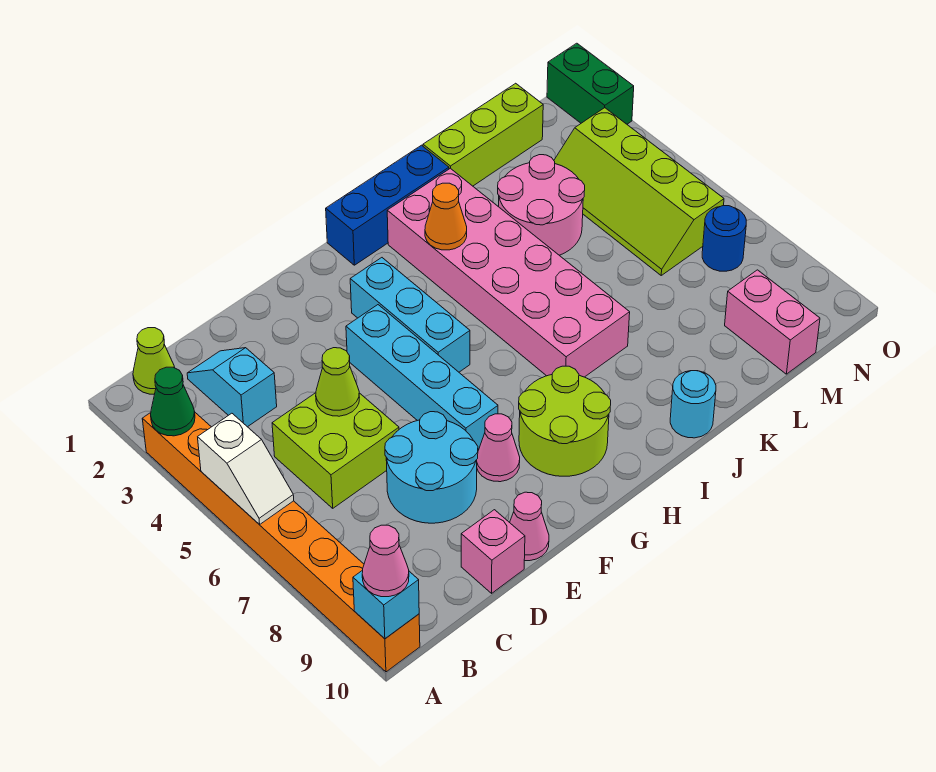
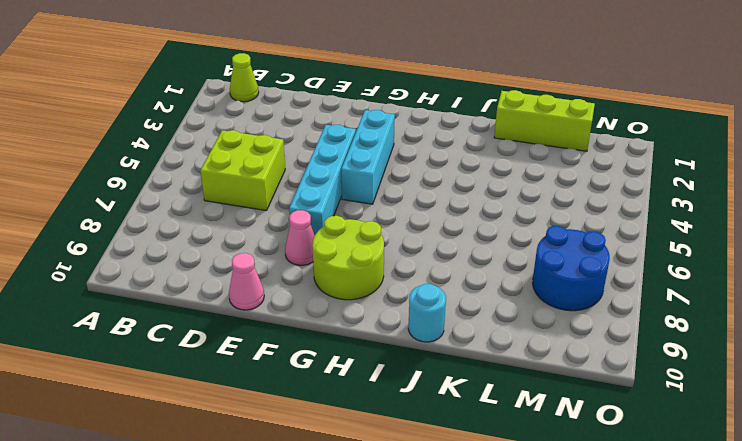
blue 2x2 round brick [533,226,610,311] -> blue 1x1 round brick [702,206,746,271]
none -> orange 1x8 brick [142,413,420,672]
none -> cyan 1x2 slope [187,348,277,427]
none -> cyan 2x2 round brick [385,412,478,523]

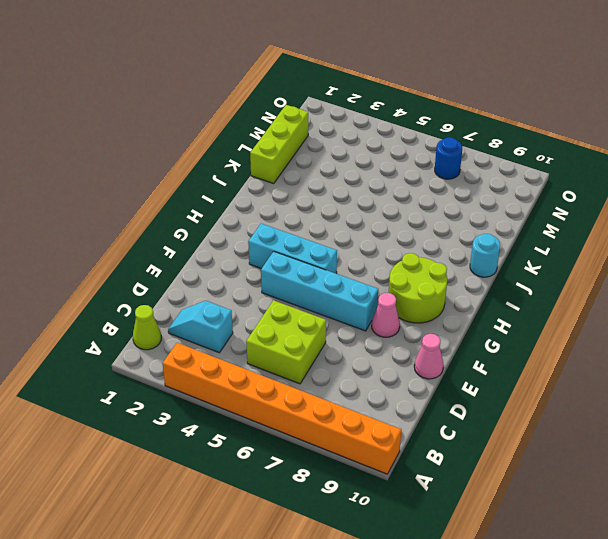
none -> cyan 2x2 round brick [385,412,478,523]
none -> pink 1x1 brick [461,510,525,593]
none -> blue 1x3 brick [326,145,449,265]

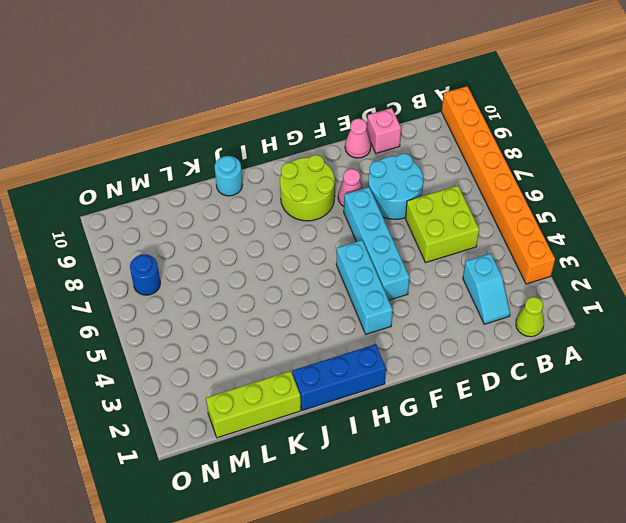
none -> pink 2x6 brick [387,168,630,377]
none -> pink 2x2 round brick [498,155,585,255]
none -> lime 2x4 slope [554,108,724,275]

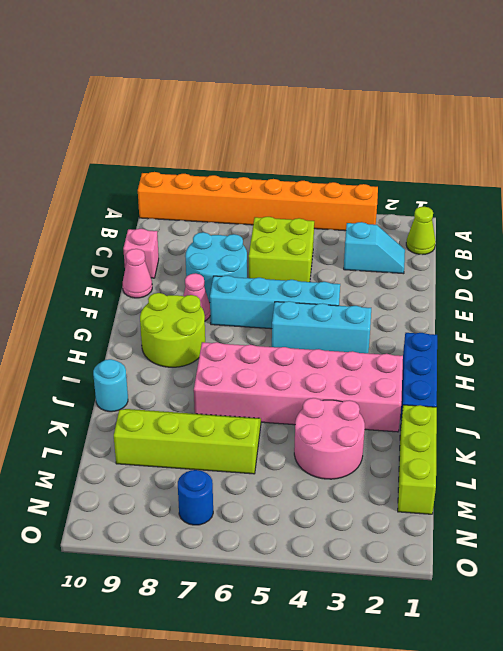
lime 2x4 slope [114,409,261,474] -> lime 2x4 slope moved to [554,108,724,275]
none -> pink 1x2 brick [725,270,820,374]
none -> green 1x2 brick [547,43,634,124]
none -> green 1x1 cone [151,367,195,436]

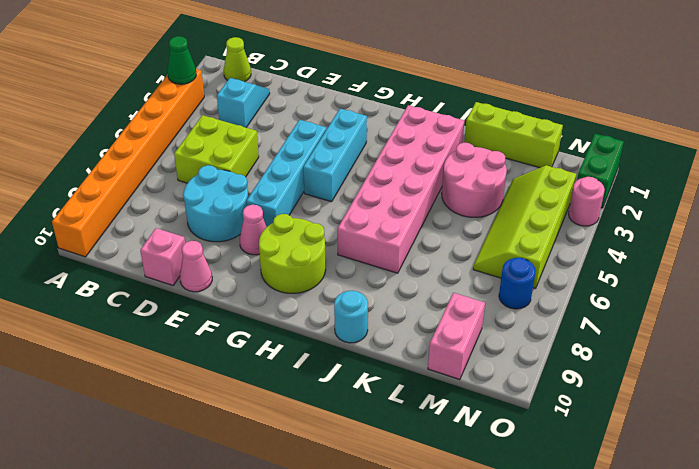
pink 1x1 round brick [568,177,605,226] -> none
none -> blue 1x3 brick [326,145,449,265]
none -> white 1x2 slope [198,413,294,525]
none -> cyan 1x1 brick [353,570,419,639]

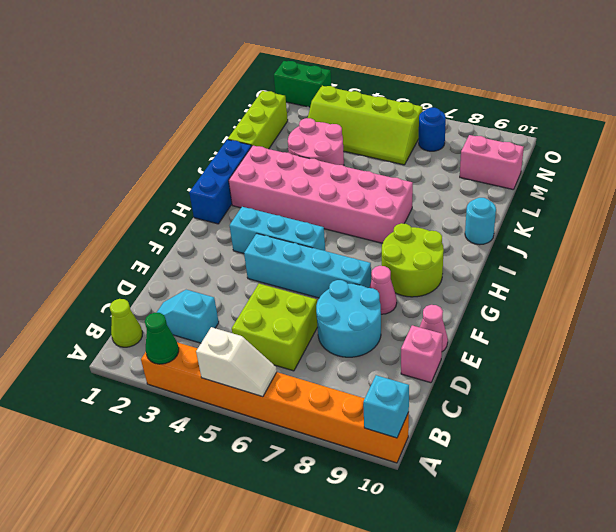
none -> lime 1x1 cone [316,348,360,416]
none -> orange 1x1 cone [425,183,467,250]
none -> pink 1x1 cone [362,525,409,597]

